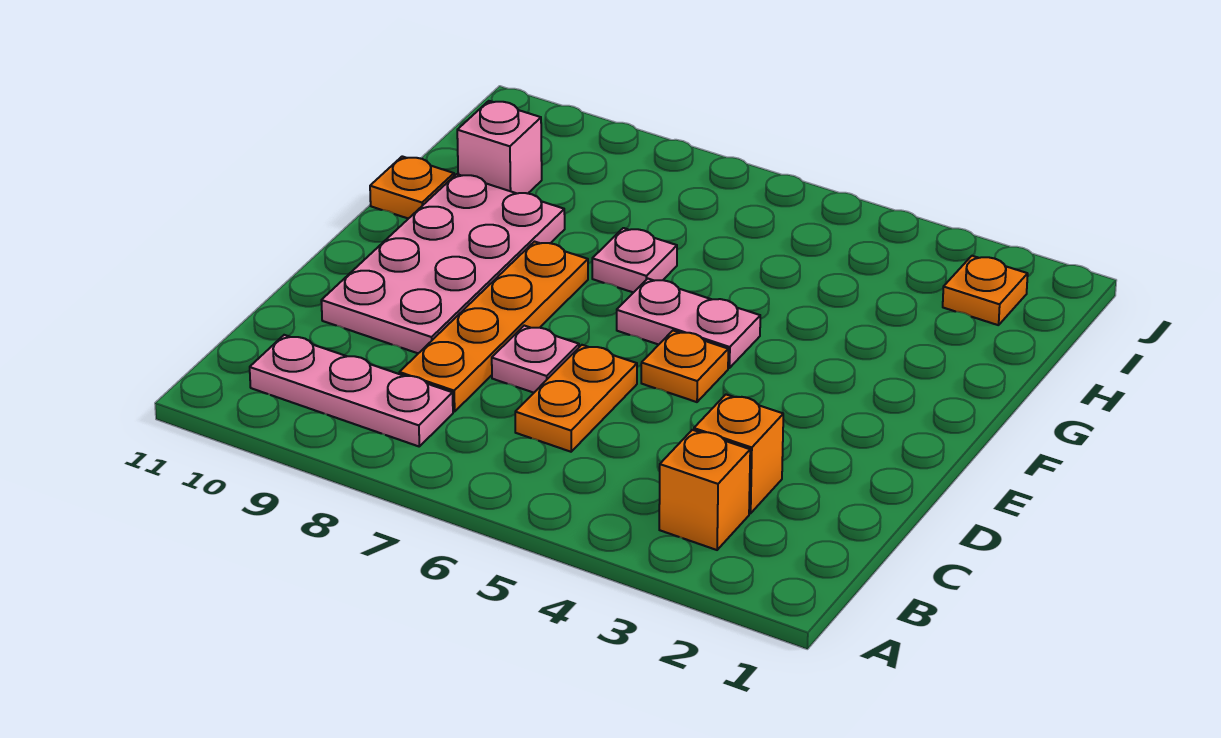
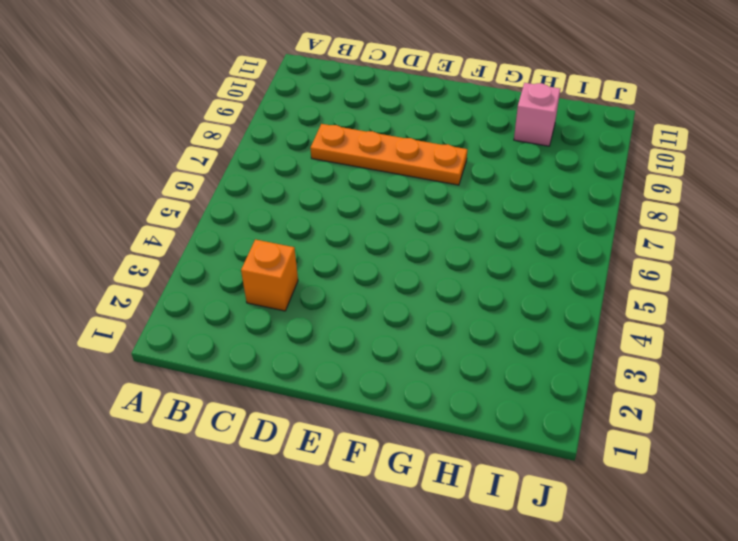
none -> orange 1x1 brick [659,430,750,550]
none -> pink 1x3 plate [250,335,453,446]
none -> orange 1x2 plate [515,345,637,452]

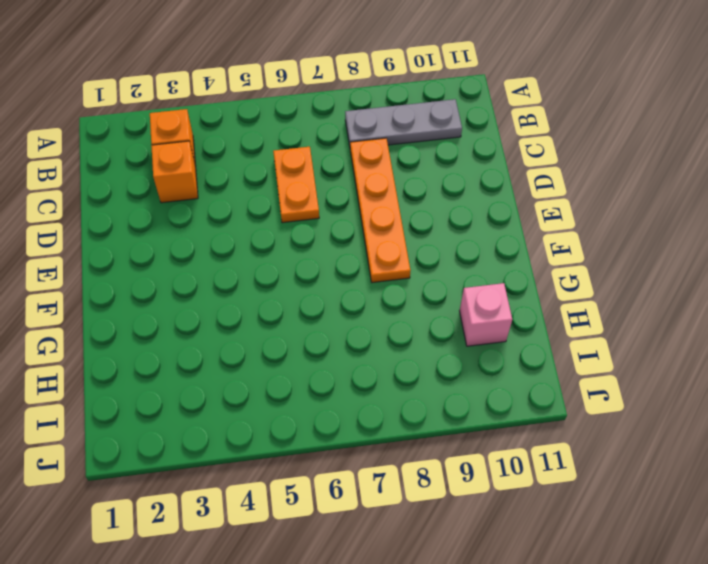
grey 1x3 plate [345,99,462,146] -> pink 1x3 plate [250,335,453,446]
none -> pink 1x1 plate [492,326,579,393]
none -> pink 2x4 plate [321,174,565,353]
none -> orange 1x1 plate [641,331,728,402]

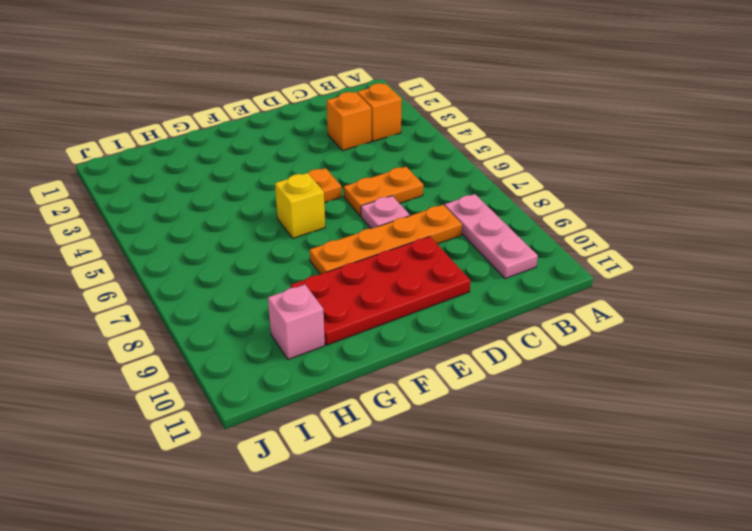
red 2x4 plate [291,237,470,345] -> pink 2x4 plate [321,174,565,353]
yellow 1x1 brick [275,173,325,238] -> pink 1x2 plate [617,279,760,368]
none -> pink 1x1 plate [592,228,677,293]
none -> orange 1x1 plate [370,156,454,219]
none -> orange 1x1 plate [943,256,1028,325]

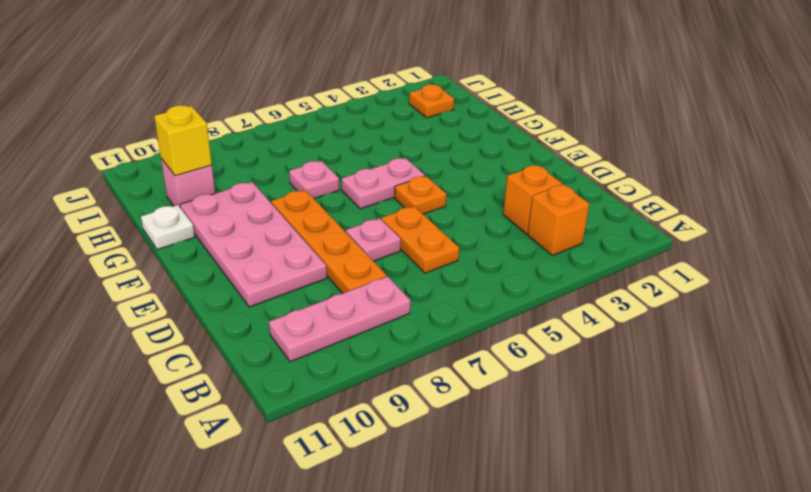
white 1x1 plate [141,205,195,250] -> orange 1x1 plate [370,156,454,219]
yellow 1x1 brick [154,105,212,176] -> none

